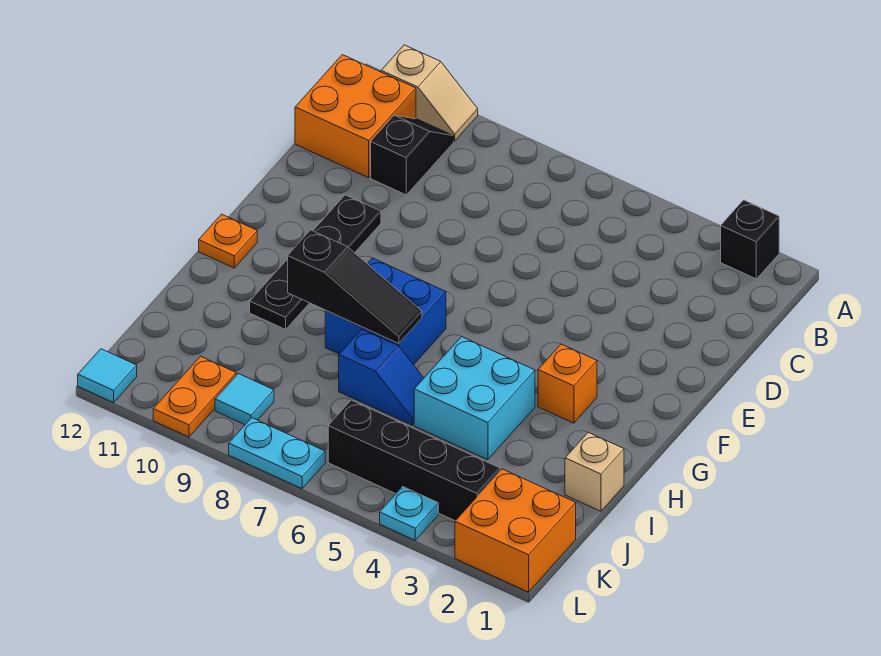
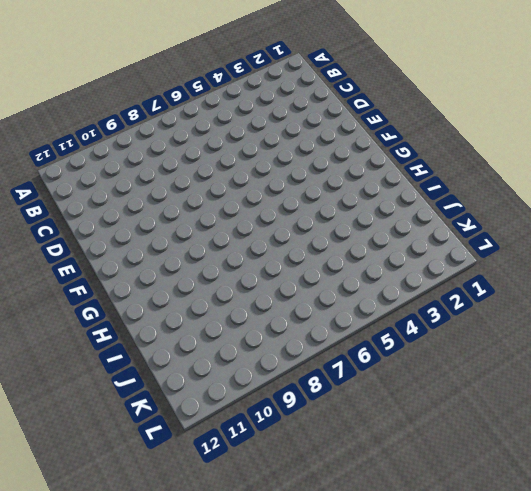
none -> black 1x1 brick [721,200,779,279]
none -> tan 1x2 slope [381,45,478,141]
none -> black 1x2 slope [371,115,454,195]

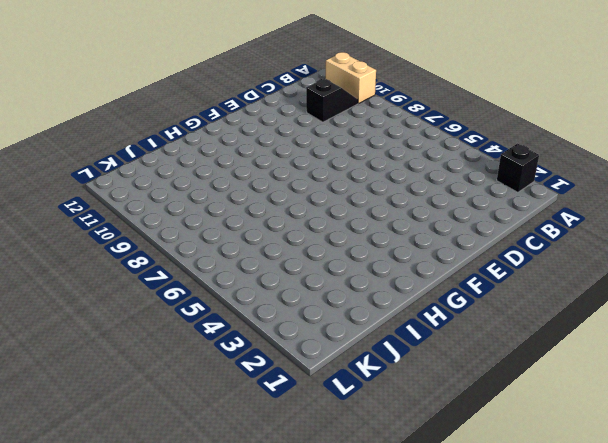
tan 1x2 brick [326,52,376,103] -> tan 1x2 slope [381,45,478,141]
none -> orange 2x2 brick [295,55,416,178]
none -> black 1x4 plate [250,195,381,329]
none -> orange 1x1 brick [538,344,597,423]

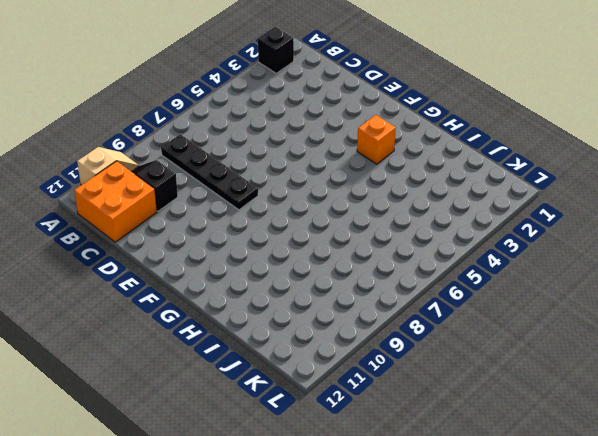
black 1x4 plate [161,134,258,210] -> black 1x4 plate moved to [250,195,381,329]
none -> blue 2x2 brick [325,258,446,365]
none -> orange 1x1 plate [199,214,257,268]
none -> cyan 2x2 brick [414,337,535,460]

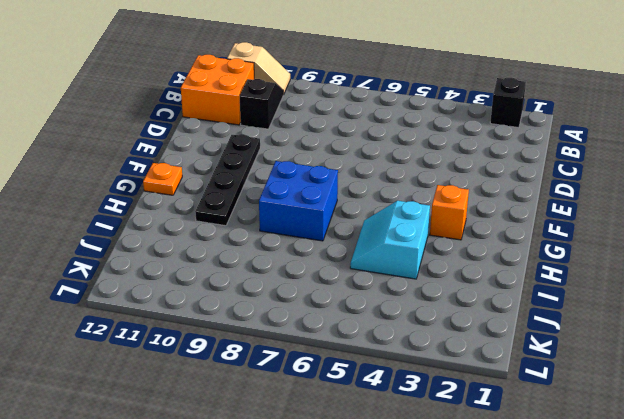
cyan 2x2 slope [350,201,430,279] -> cyan 2x2 brick [414,337,535,460]
none -> tan 1x1 brick [565,432,624,511]
none -> blue 1x2 slope [339,329,424,425]
none -> orange 2x2 brick [455,469,576,592]

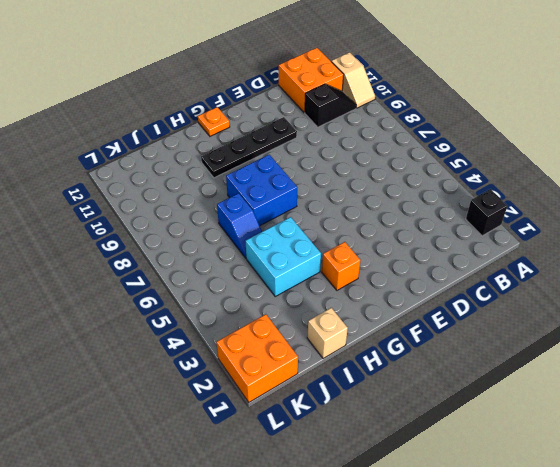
none -> black 1x4 brick [328,400,500,521]
none -> cyan 1x1 tile [215,374,274,425]
none -> orange 1x2 plate [153,356,236,437]

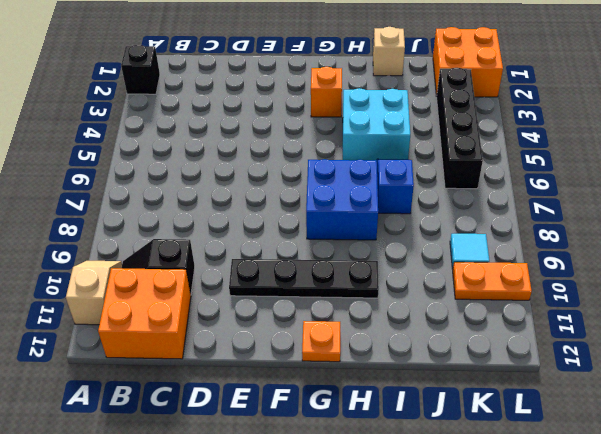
none -> cyan 1x1 plate [380,487,438,540]
none -> cyan 1x2 plate [229,418,325,489]
none -> cyan 1x1 tile [78,349,137,403]

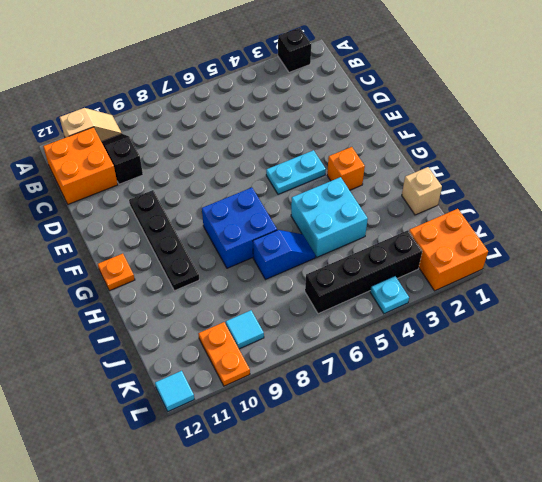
cyan 1x2 plate [266,150,326,194] -> cyan 1x2 plate moved to [229,418,325,489]
none -> black 1x3 slope [288,230,422,343]

